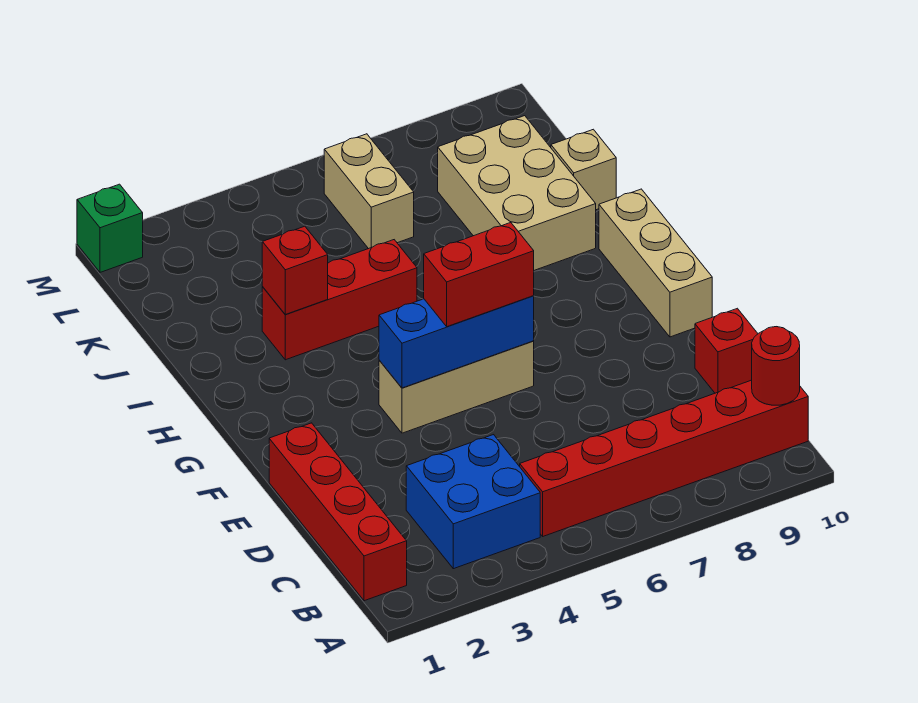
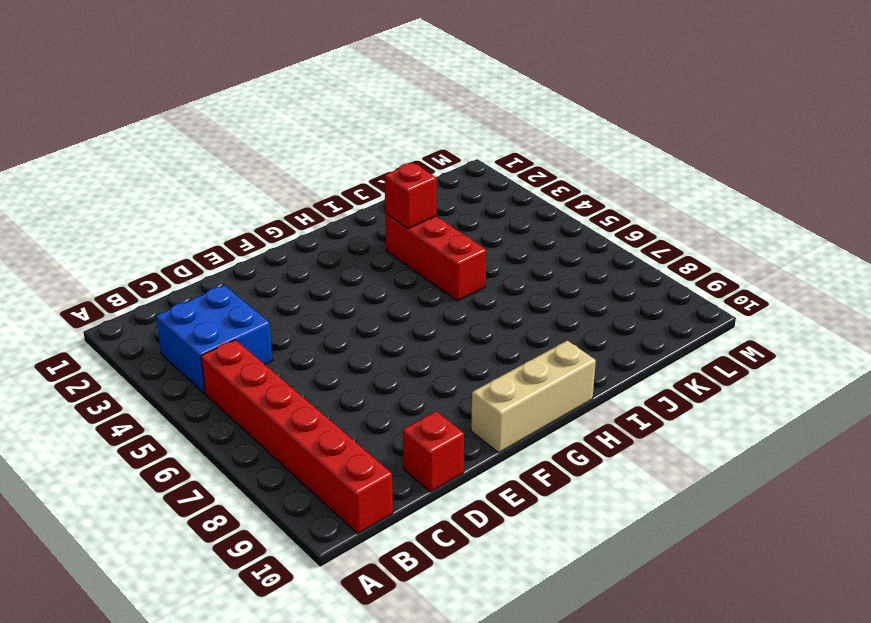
none -> red 1x4 brick [269,423,407,601]
none -> tan 1x3 brick [379,341,534,433]
none -> tan 2x3 brick [438,116,596,270]

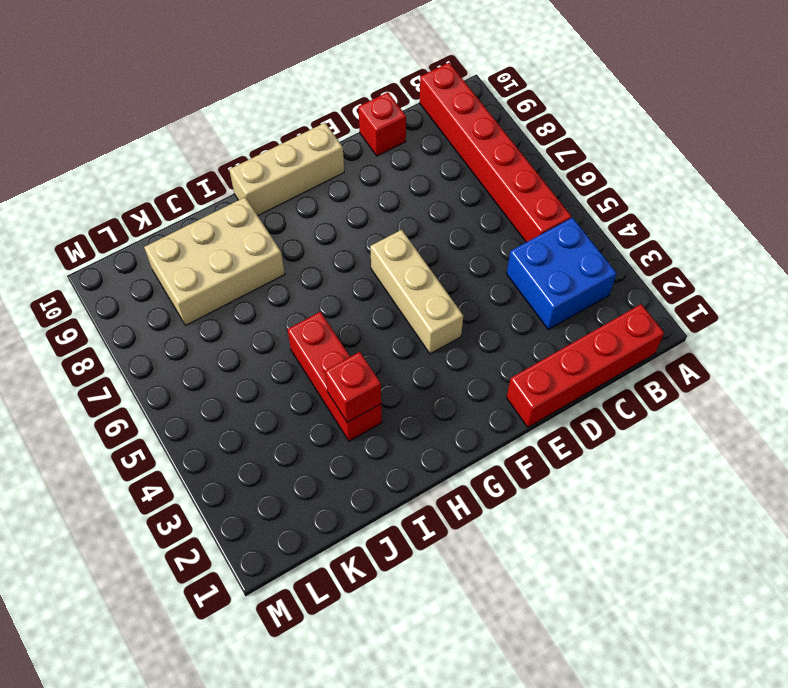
none -> tan 1x1 brick [551,129,616,210]
none -> tan 1x2 brick [324,134,414,249]
none -> green 1x1 brick [77,184,143,272]

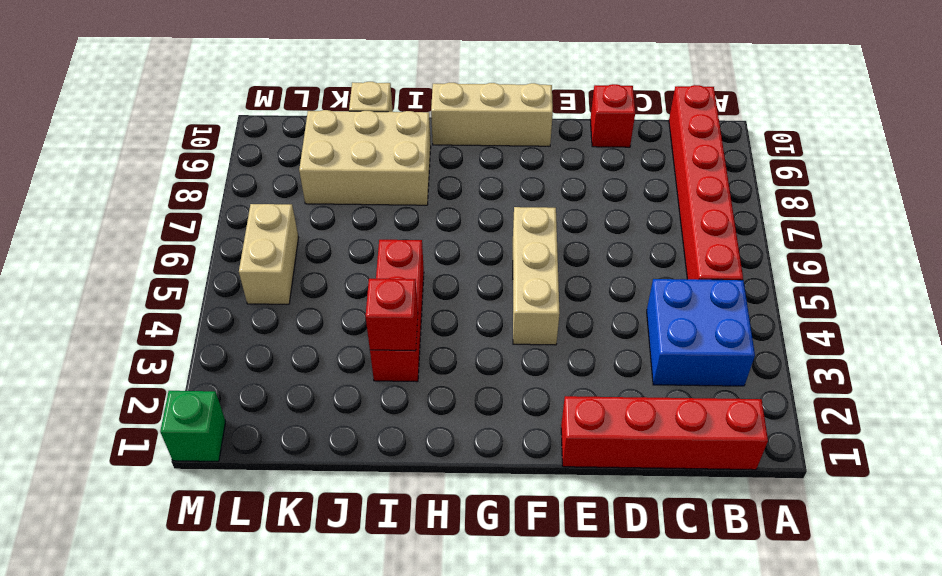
tan 1x2 brick [239,204,298,304] -> tan 1x2 brick turned to [324,134,414,249]
none -> red 1x1 round brick [752,327,800,405]
none -> blue 1x3 brick [379,296,534,388]
none -> red 1x2 brick [424,223,534,327]

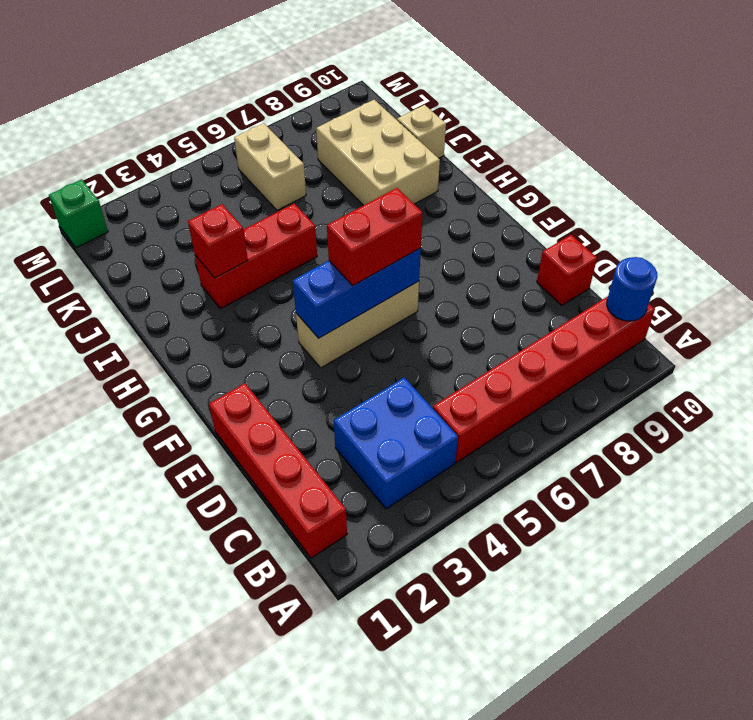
blue 1x1 round brick [607,257,657,321] -> red 1x1 round brick [752,327,800,405]
none -> tan 1x3 brick [599,189,712,337]

